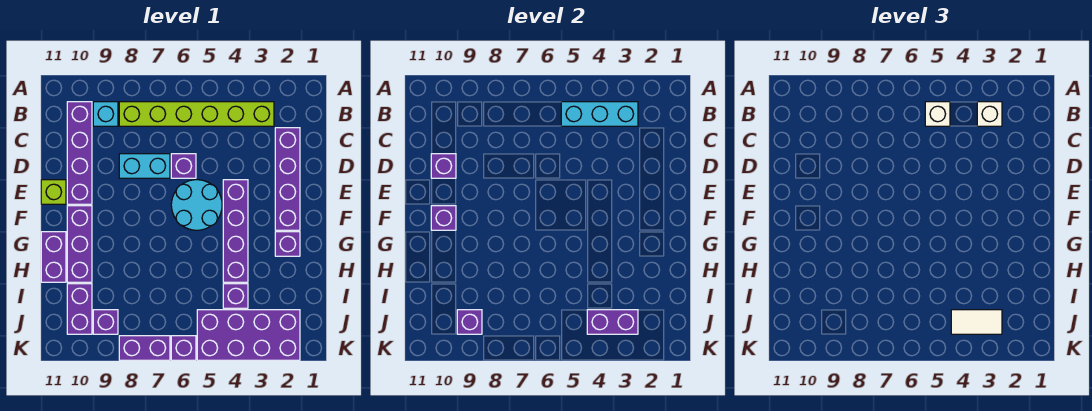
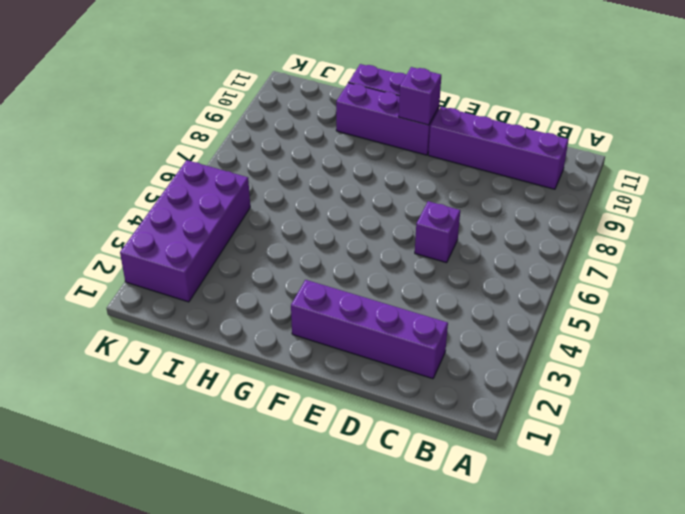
none -> lime 1x6 brick [119,102,274,126]
none -> cyan 1x1 brick [93,102,118,126]
none -> cyan 1x2 brick [119,154,170,178]

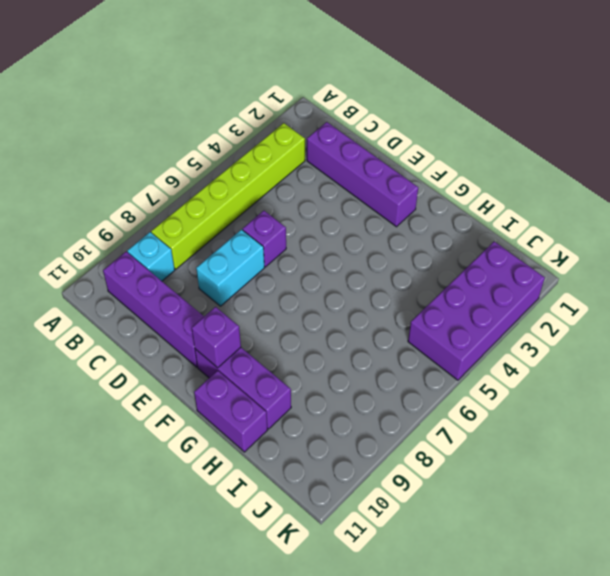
none -> purple 1x4 brick [223,180,248,282]
none -> cyan 2x2 round brick [171,180,222,230]
none -> lime 1x1 brick [41,180,66,204]

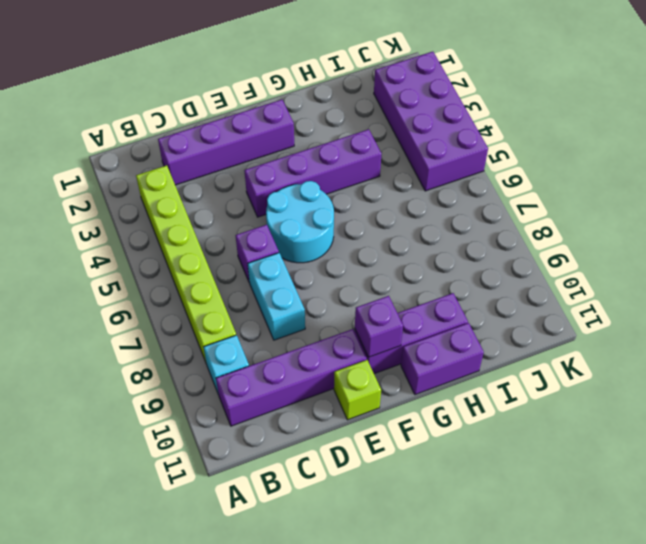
none -> purple 1x1 brick [275,232,300,256]
none -> purple 1x1 brick [223,284,248,308]
none -> purple 1x2 brick [67,284,92,334]

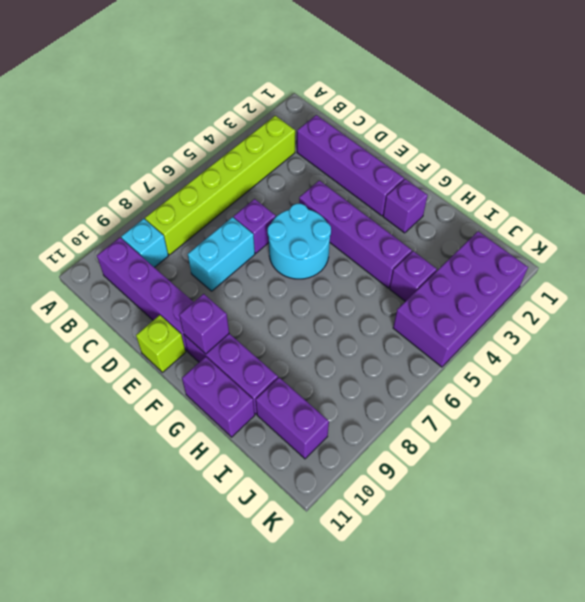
none -> purple 1x1 brick [93,310,118,334]
none -> purple 1x1 brick [171,336,196,360]
none -> purple 1x2 brick [119,336,170,360]

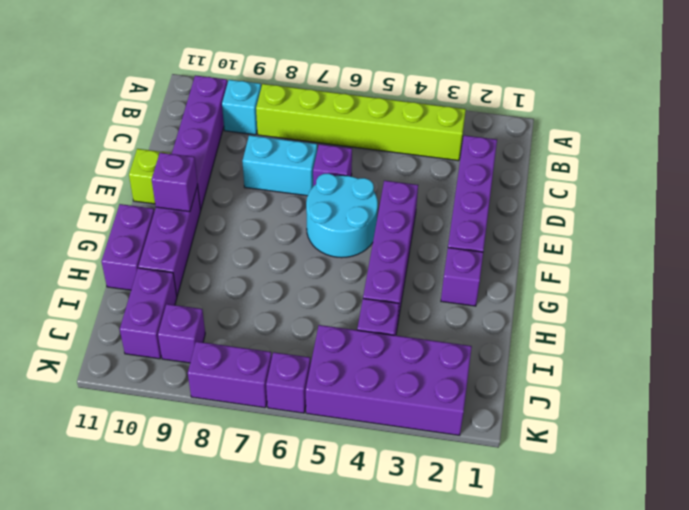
none -> cyan 1x3 brick [561,102,638,126]
none -> purple 1x1 brick [431,154,456,178]
none -> purple 1x2 brick [587,310,638,334]

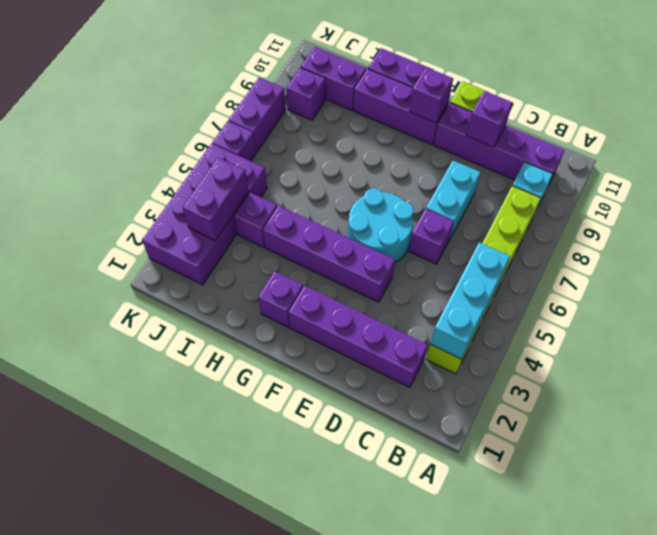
none -> purple 1x1 brick [457,310,482,334]
none -> white 1x1 brick [977,102,1002,126]
none -> white 1x1 brick [925,102,950,126]

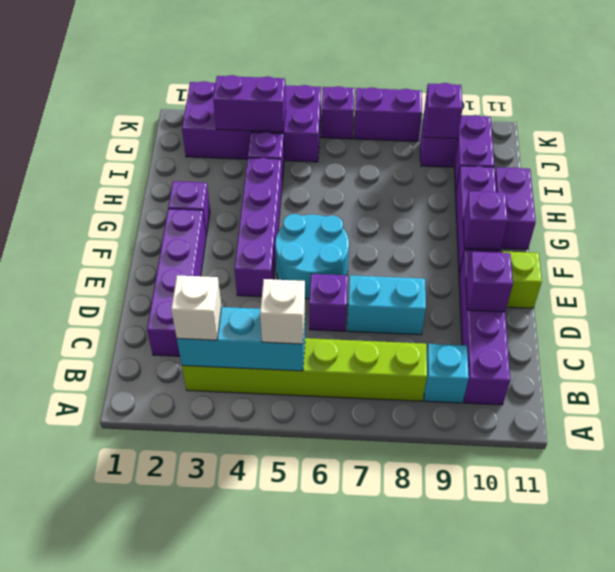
none -> white 1x2 tile [951,310,1002,334]

